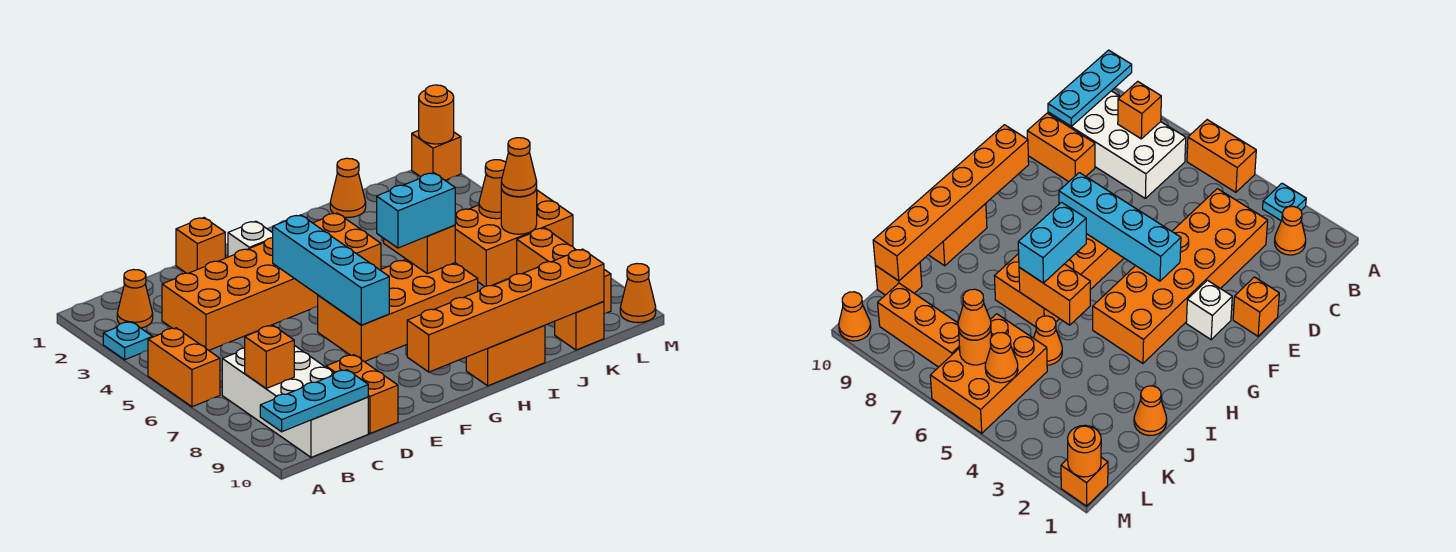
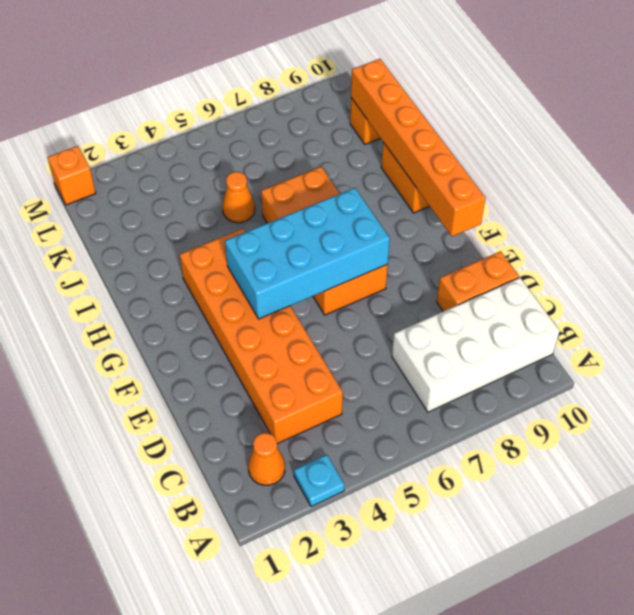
cyan 2x4 brick [225,188,390,319] -> cyan 1x4 brick [273,215,389,325]
none -> orange 1x2 brick [148,328,220,407]
none -> orange 1x1 brick [176,218,225,273]
none -> white 1x1 brick [228,221,273,257]

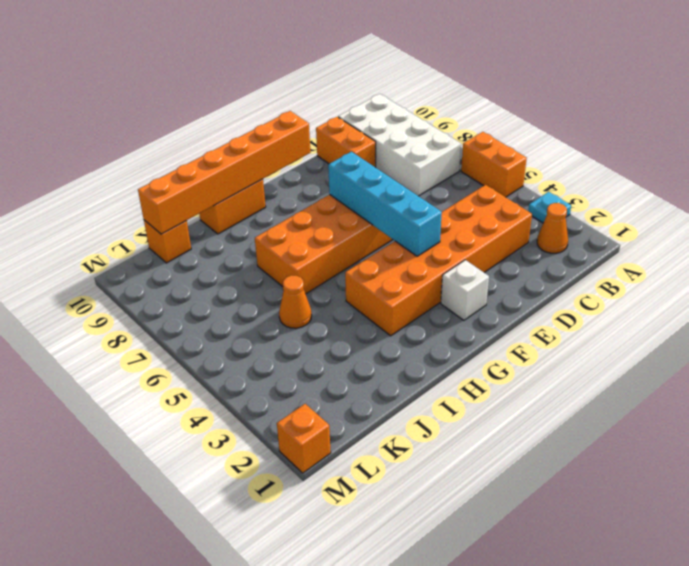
none -> orange 1x1 brick [176,218,225,273]
none -> orange 1x1 cone [330,158,366,217]
none -> orange 2x3 brick [455,190,573,287]

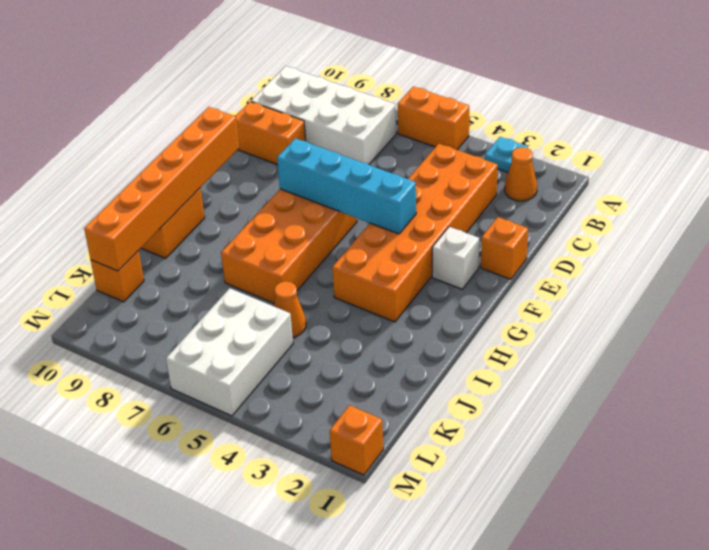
white 2x3 brick [166,288,293,416] -> orange 2x3 brick [455,190,573,287]
none -> orange 1x1 cone [330,158,366,217]
none -> orange 1x3 brick [517,228,611,314]
none -> orange 1x1 cone [620,264,656,323]

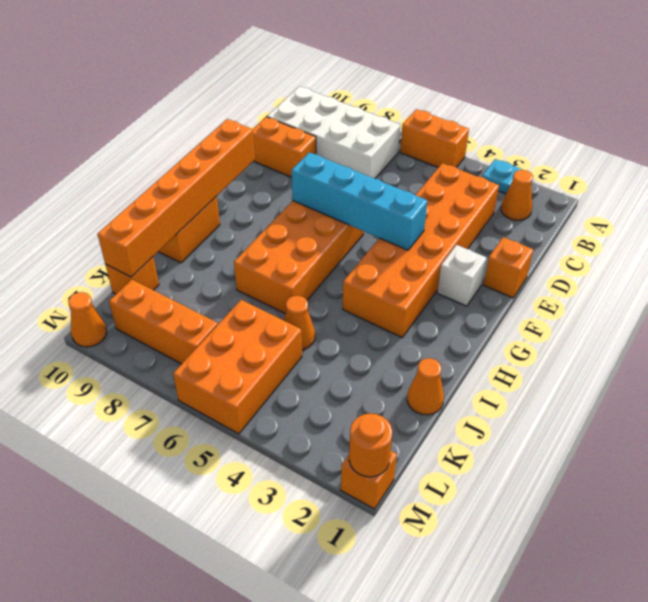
none -> cyan 1x3 plate [260,370,368,432]
none -> orange 1x1 brick [245,325,294,388]
none -> orange 1x2 brick [384,225,455,274]

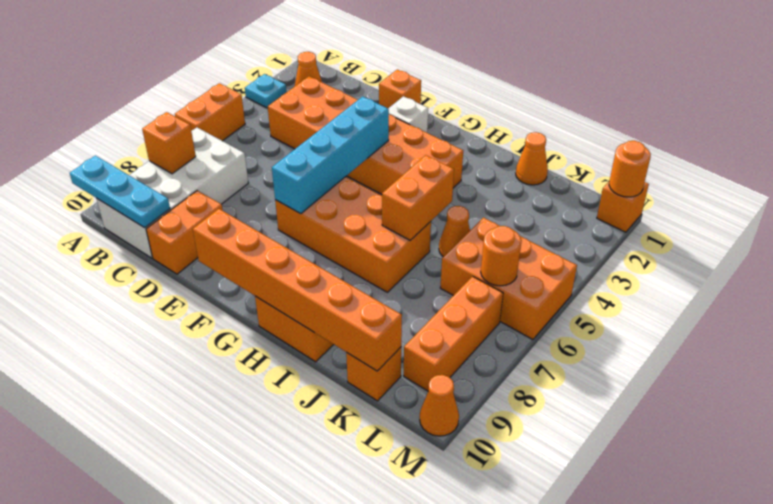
none -> orange 1x1 cone [479,160,506,219]
none -> cyan 1x2 brick [377,173,455,248]
none -> orange 1x1 cone [501,138,537,197]

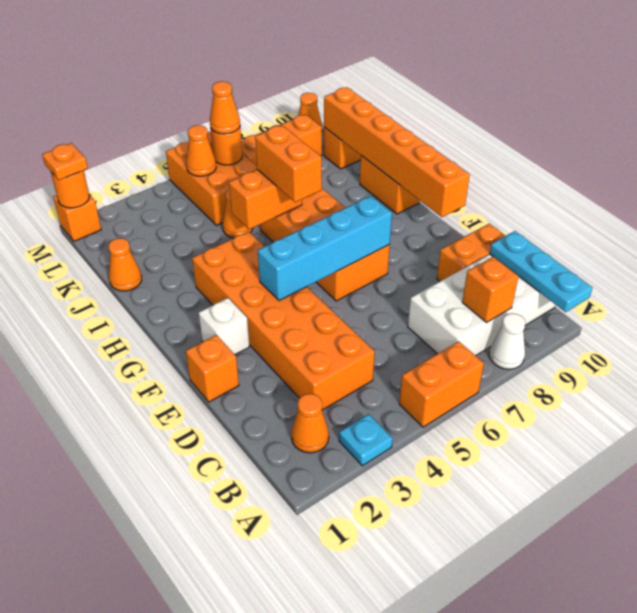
white 1x1 cone [489,313,525,369] -> none
orange 1x2 brick [255,125,322,202] -> cyan 1x2 brick [377,173,455,248]
orange 1x1 plate [42,143,88,180] -> none

